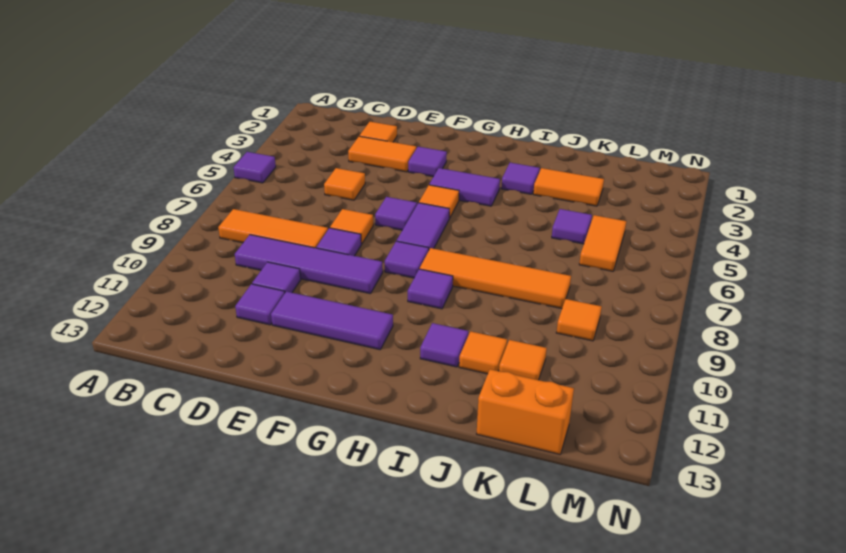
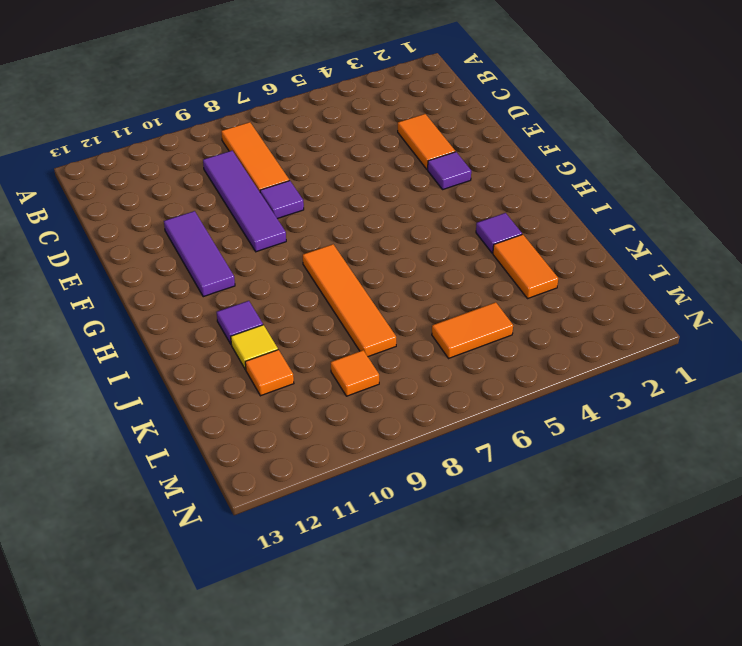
yellow 1x1 tile [231,325,278,370] -> orange 1x1 tile [459,331,507,374]
none -> purple 1x1 tile [233,152,276,183]
none -> orange 1x1 tile [360,122,397,142]
none -> orange 1x1 tile [324,168,365,200]

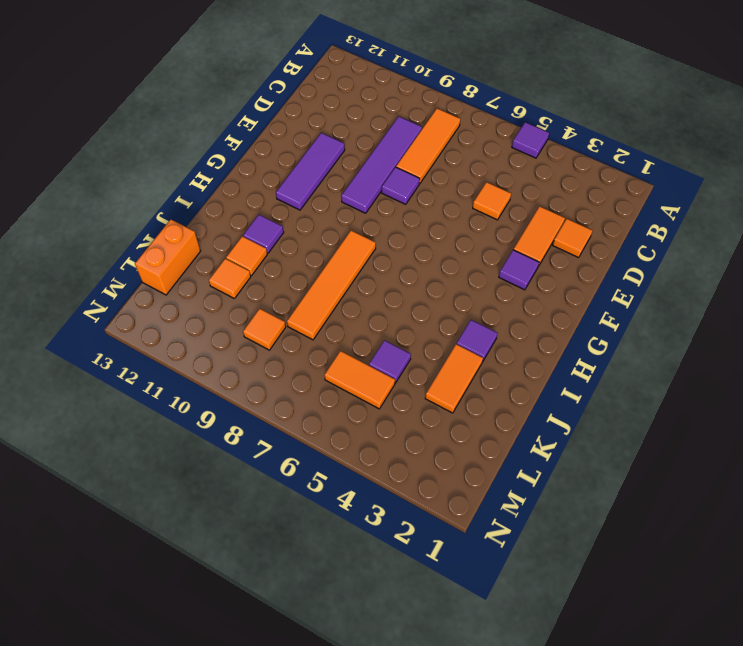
none -> purple 1x1 tile [252,262,301,293]
none -> purple 1x1 tile [235,284,285,325]
none -> orange 1x1 tile [330,209,373,244]

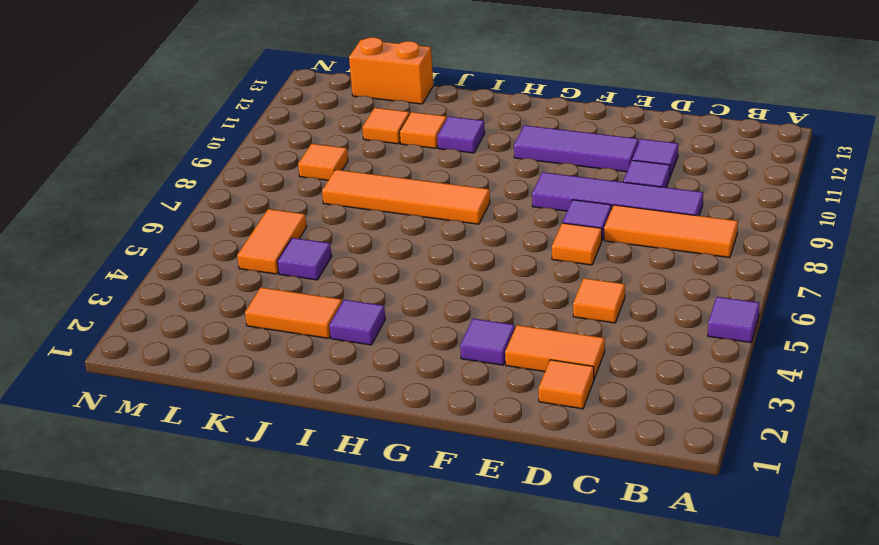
none -> purple 1x1 tile [375,197,417,230]
none -> purple 1x2 tile [429,168,500,206]
none -> orange 1x1 tile [419,185,459,218]

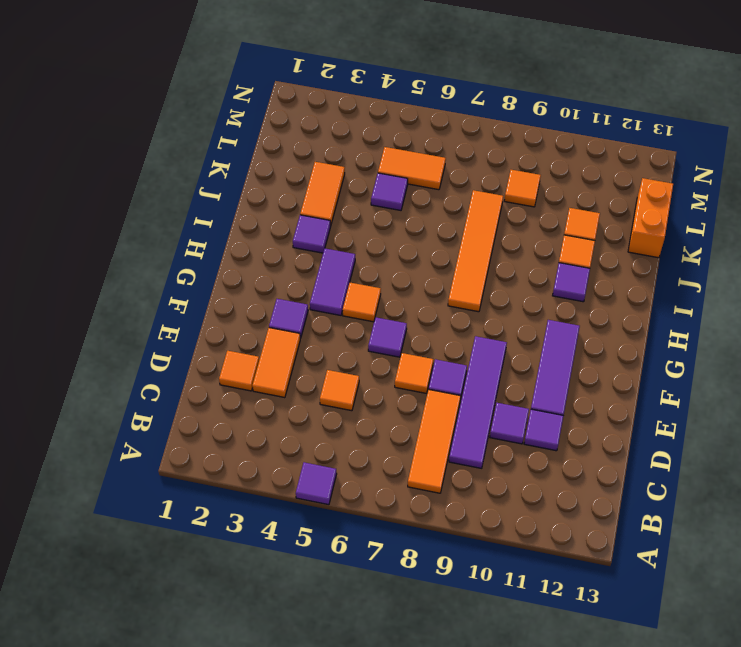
none -> purple 1x2 tile [397,203,449,249]
none -> purple 1x1 tile [385,241,429,278]
none -> purple 1x1 tile [408,269,453,309]

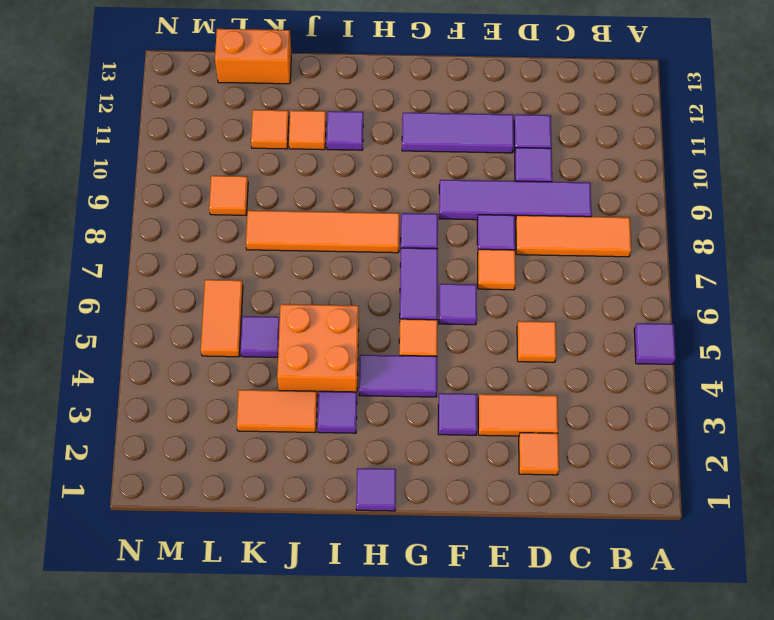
purple 1x1 tile [356,468,396,511] -> purple 1x1 tile moved to [408,269,453,309]
orange 2x2 brick [277,304,359,395] -> none

